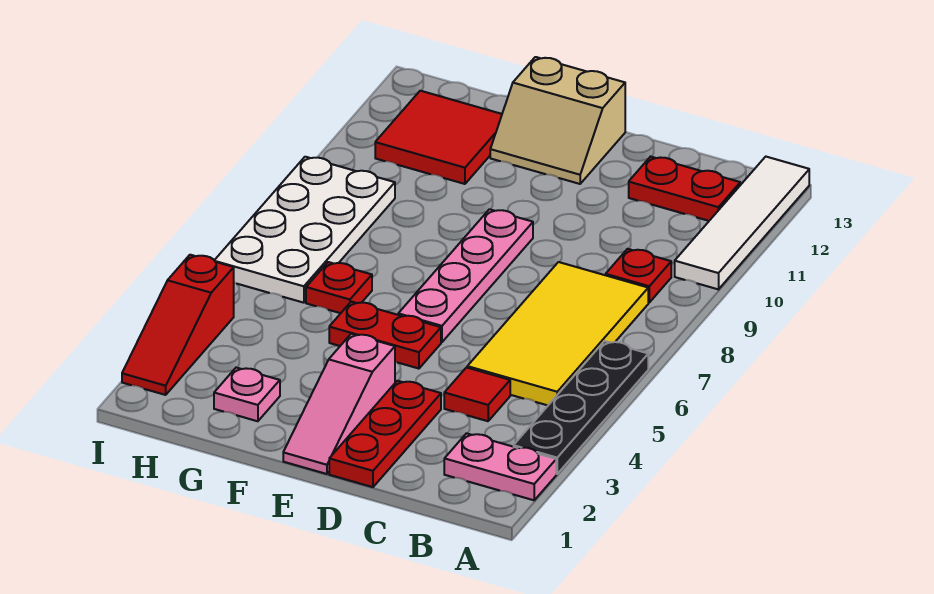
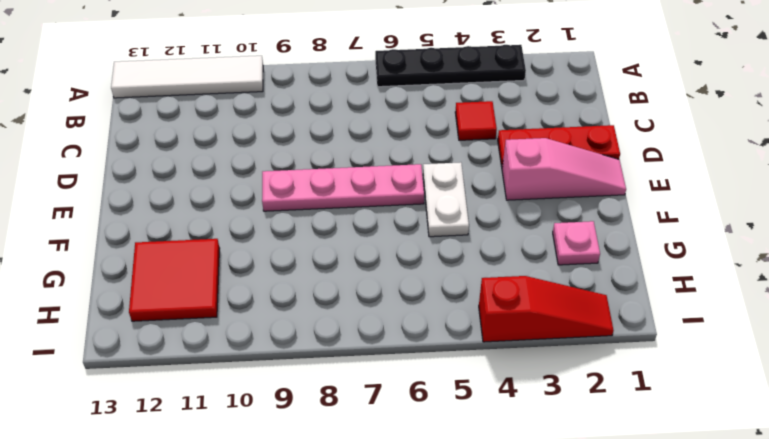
white 1x2 plate [423,162,469,237] -> red 1x2 plate [329,302,441,369]
none -> pink 1x2 plate [444,433,556,500]
none -> yellow 2x4 tile [467,262,648,405]
none -> red 1x1 plate [606,249,671,302]

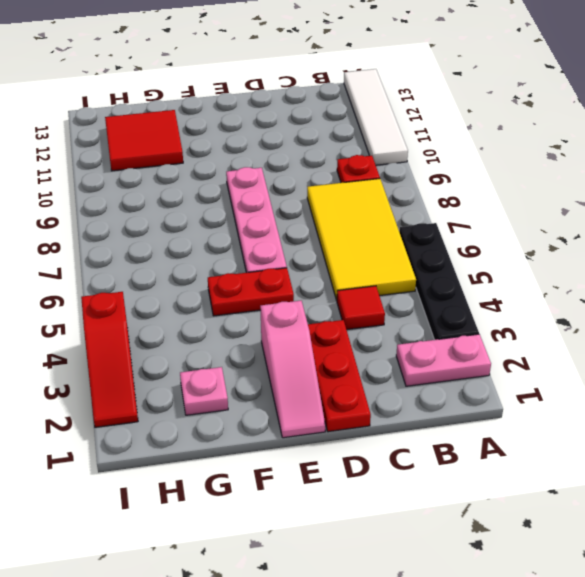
none -> red 1x2 plate [629,157,740,221]
none -> tan 2x2 slope [490,57,625,184]
none -> red 1x1 plate [306,262,372,313]

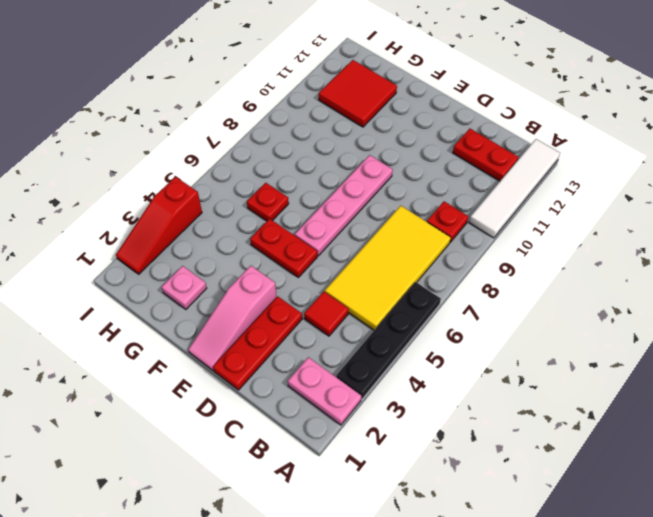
none -> tan 2x2 slope [490,57,625,184]
none -> white 2x4 plate [214,157,395,303]

